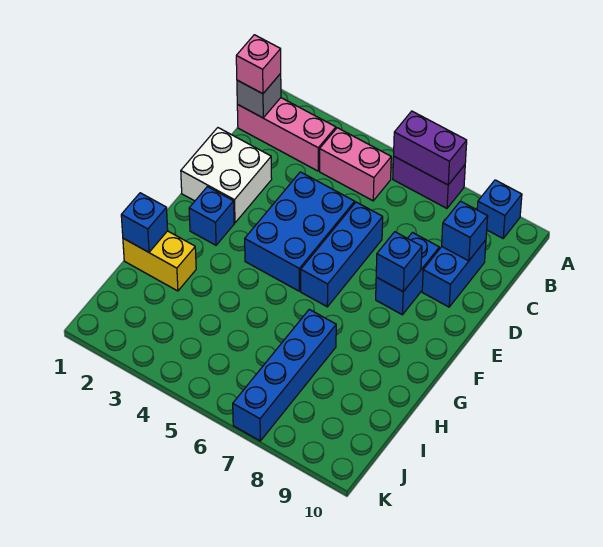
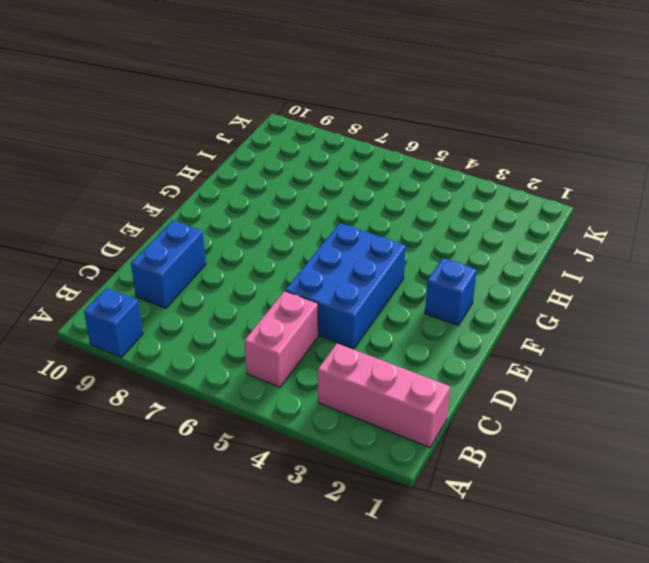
pink 1x2 brick [244,291,318,387] -> pink 1x2 brick turned to [320,128,391,201]
none -> purple 1x2 brick [393,157,465,208]
none -> white 2x2 brick [181,128,272,223]
none -> blue 1x3 brick [301,202,383,307]

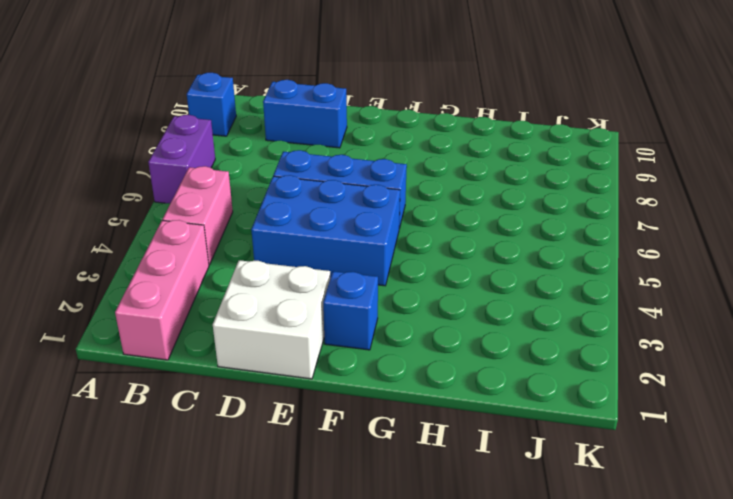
none -> blue 1x2 brick [376,233,439,315]
none -> yellow 1x2 brick [123,231,196,291]
none -> blue 1x4 brick [233,309,336,441]

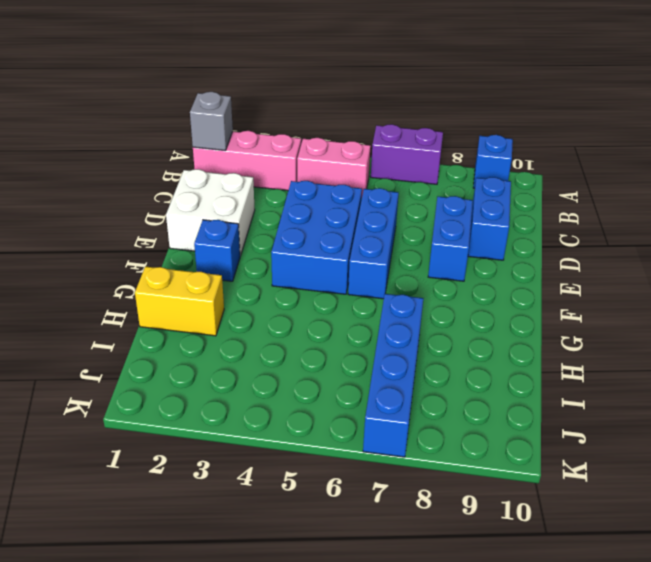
none -> purple 1x2 brick [394,111,467,185]
none -> blue 1x1 brick [442,201,488,261]
none -> blue 1x1 brick [376,232,422,292]

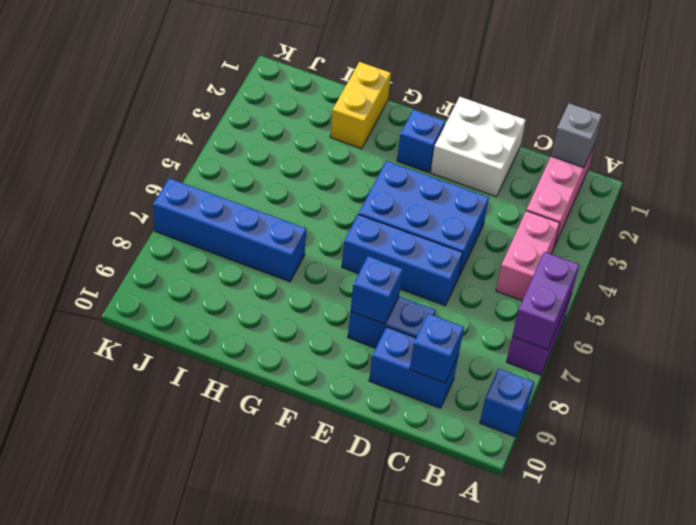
none -> blue 1x1 brick [121,193,168,252]
none -> pink 1x1 brick [236,35,281,94]

